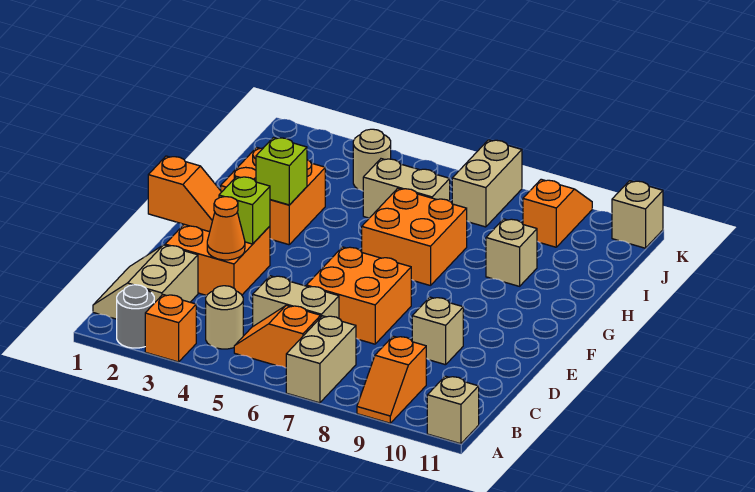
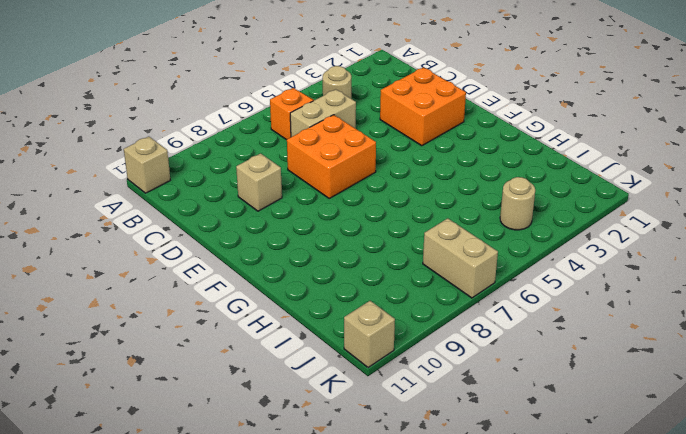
none -> grey 1x1 round brick [117,285,154,348]
none -> orange 1x1 brick [145,295,196,362]
none -> tan 1x2 brick [286,316,356,403]

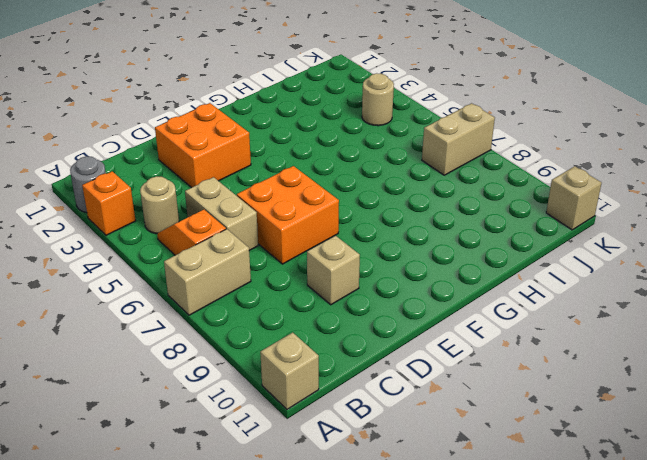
none -> orange 1x2 slope [357,336,426,423]
none -> tan 2x2 slope [93,245,198,319]
none -> orange 2x2 brick [221,147,325,245]

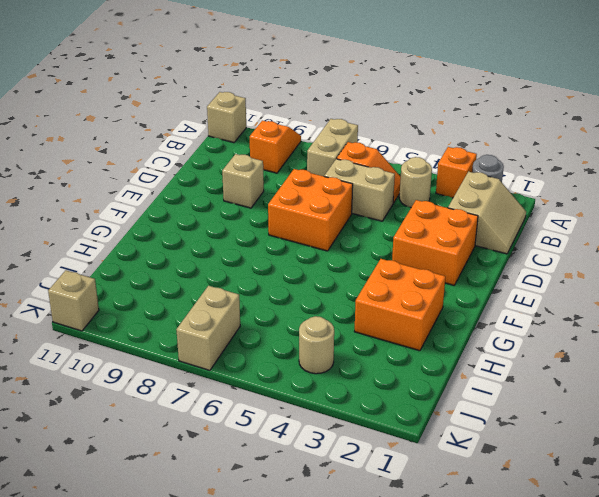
none -> orange 2x2 brick [362,188,467,286]
none -> tan 1x1 brick [486,219,537,286]
none -> tan 1x2 brick [363,159,450,218]

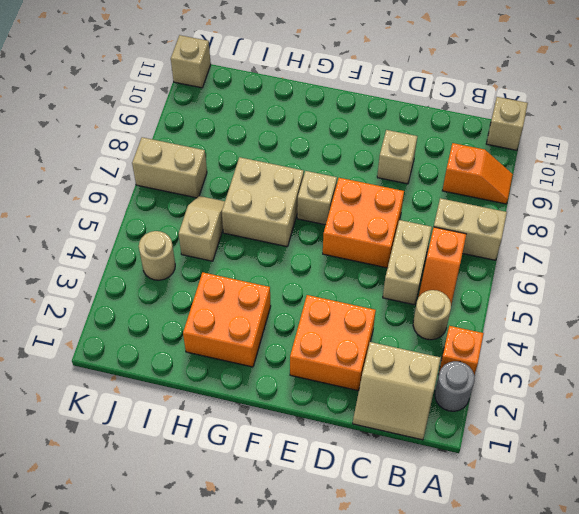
tan 1x1 brick [297,171,337,225] -> tan 1x1 brick moved to [486,219,537,286]
tan 2x2 brick [222,157,304,247] -> orange 2x2 brick [362,188,467,286]
tan 1x2 slope [179,196,225,261] -> tan 1x2 brick [363,159,450,218]
none -> orange 1x2 slope [523,179,592,247]
none -> orange 1x1 cone [207,197,245,260]
none -> orange 1x2 slope [148,156,221,232]

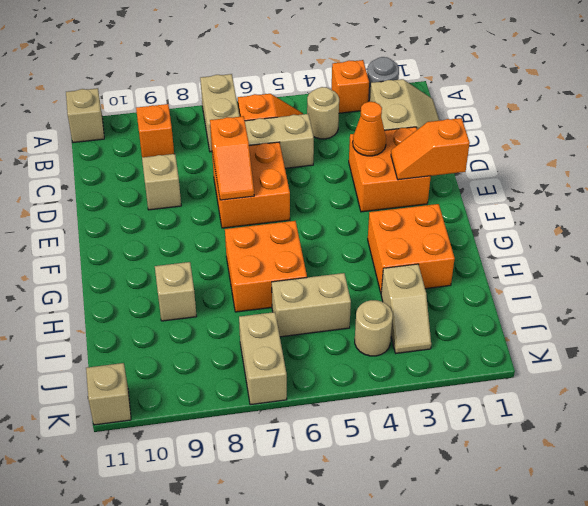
orange 1x2 slope [210,116,254,200] -> orange 1x2 slope moved to [523,179,592,247]
tan 1x2 slope [381,264,431,353] -> none
none -> lime 1x1 brick [219,177,270,244]
none -> lime 1x1 brick [256,137,307,205]

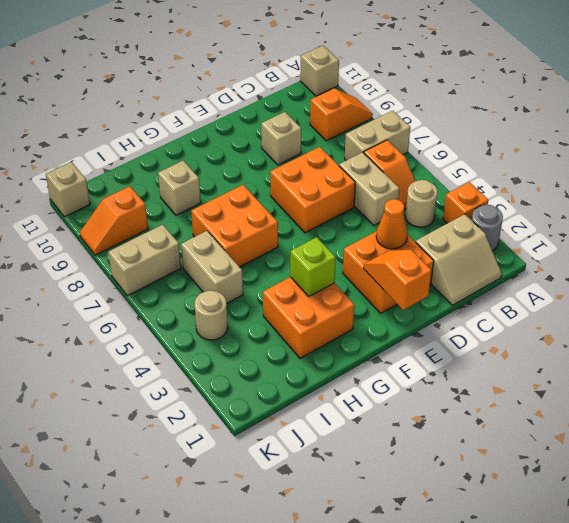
none -> lime 1x1 brick [219,177,270,244]

